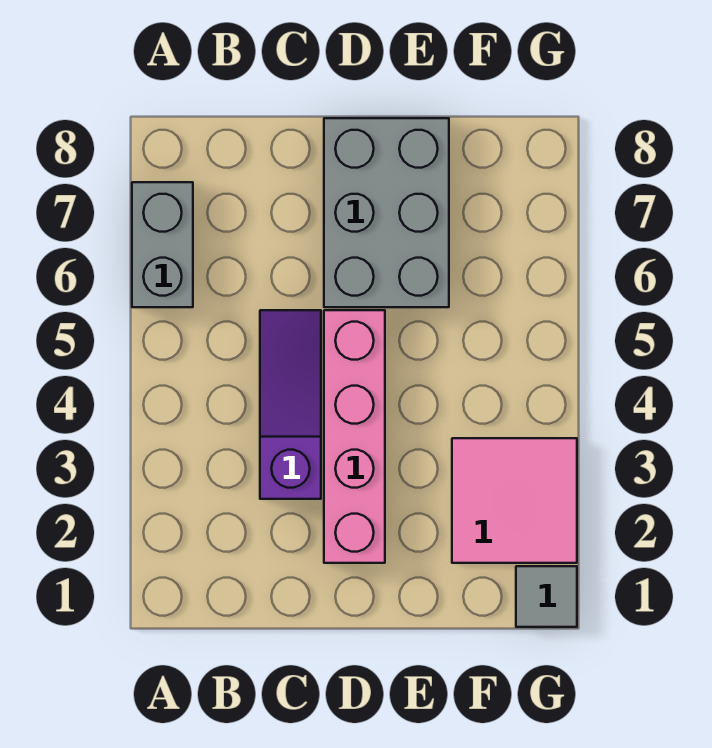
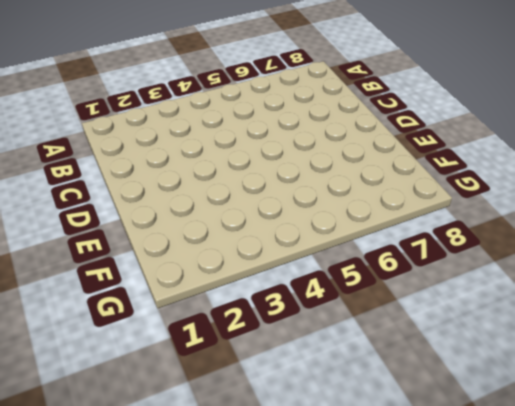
none -> grey 1x2 brick [132,182,193,307]
none -> purple 1x3 slope [260,310,321,499]

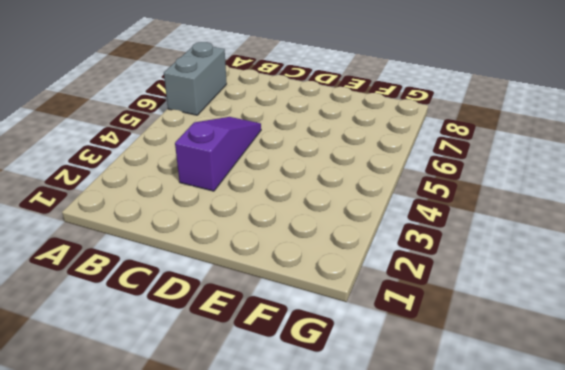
none -> pink 1x4 brick [324,310,385,563]
none -> grey 2x3 brick [324,118,449,307]

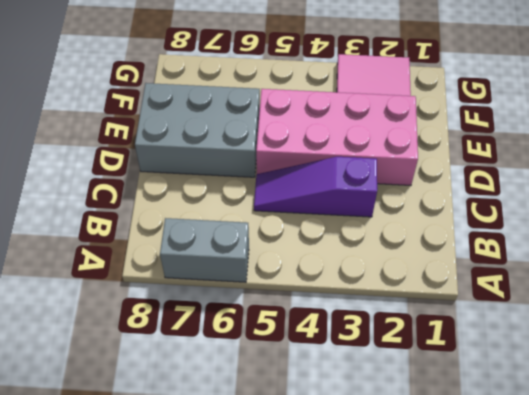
pink 2x4 brick [256,89,418,185] -> pink 1x4 brick [324,310,385,563]
none -> grey 1x1 tile [516,566,577,627]

